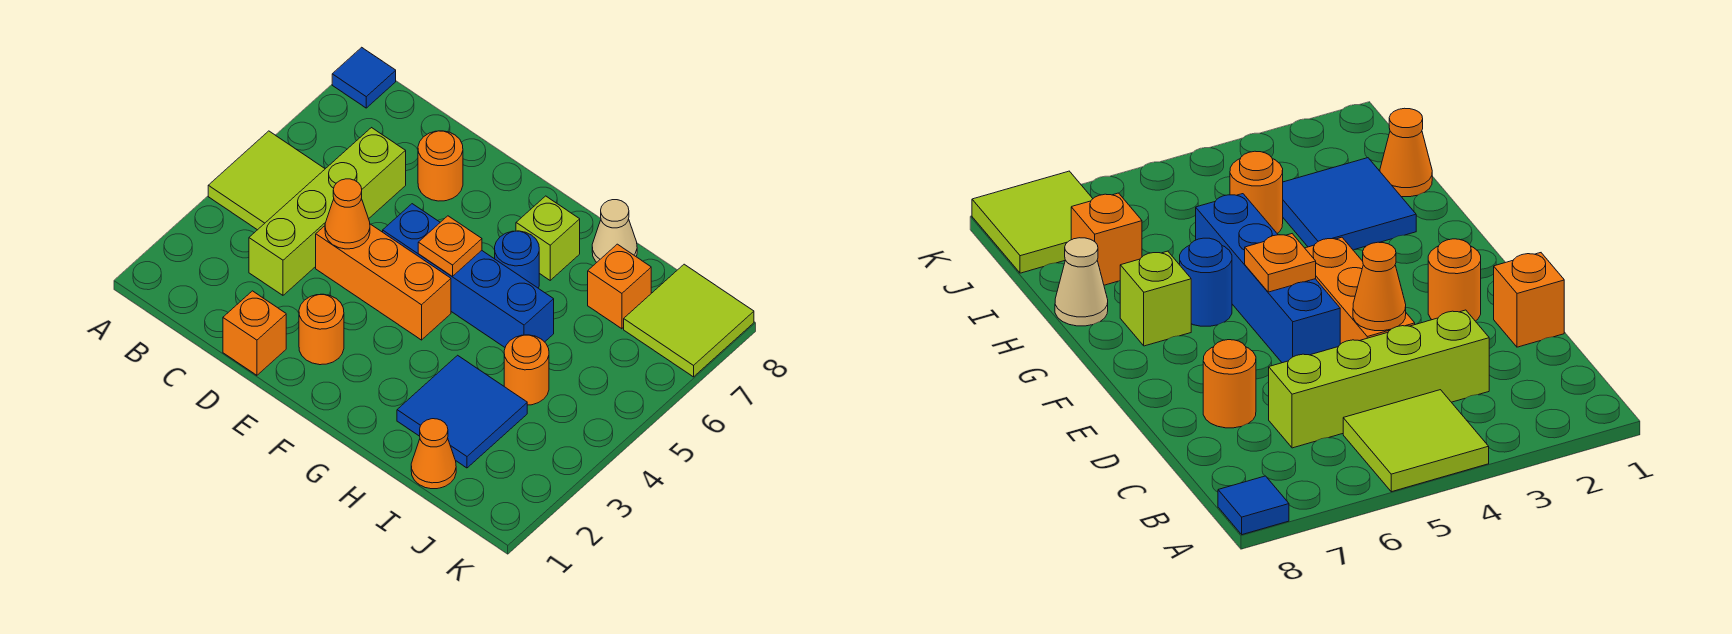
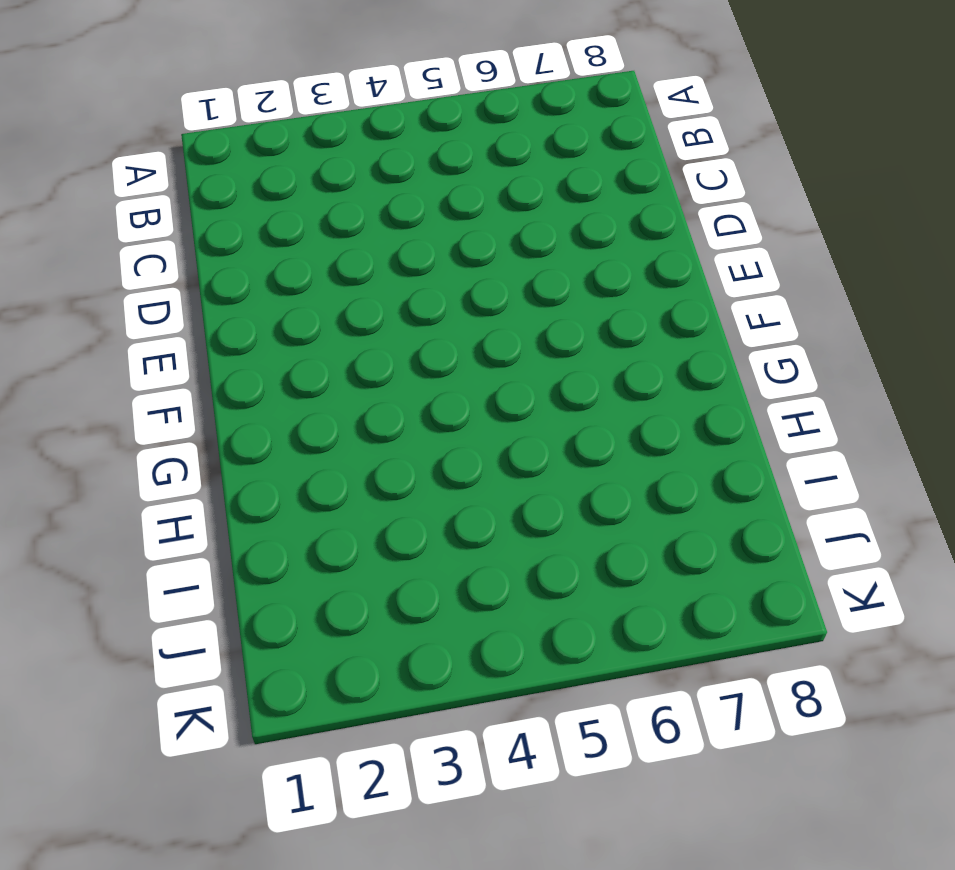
none -> lime 2x2 tile [208,131,325,230]
none -> blue 1x1 tile [332,47,396,108]
none -> lime 1x4 brick [249,128,406,295]

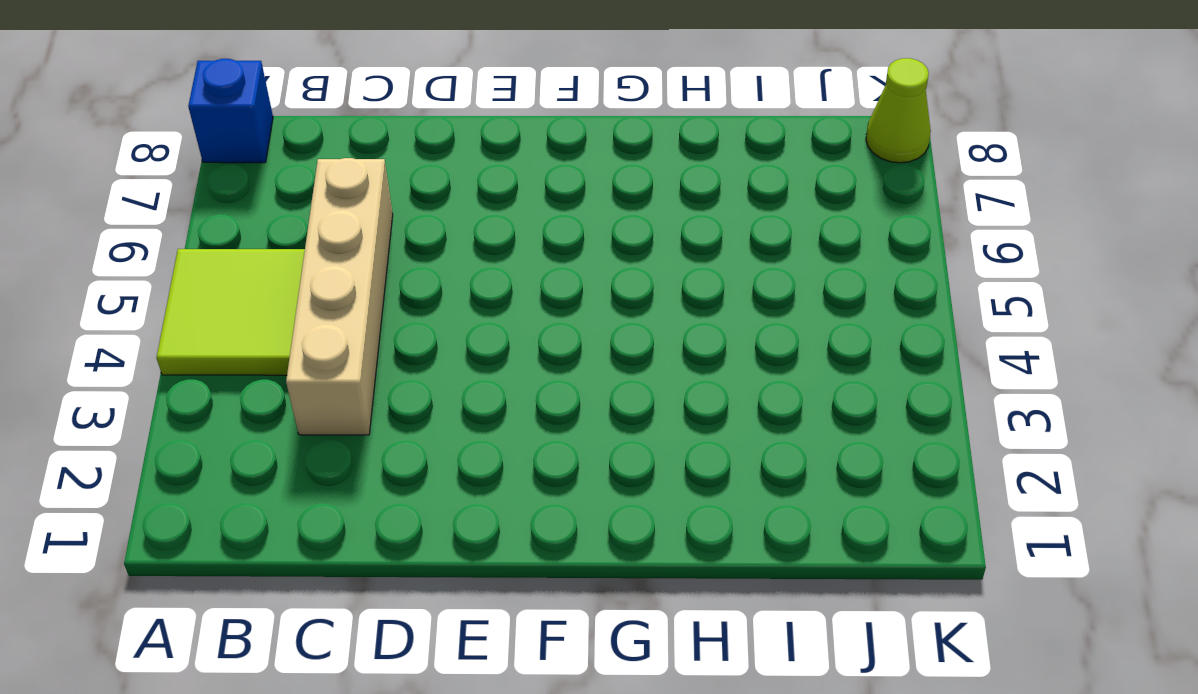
blue 1x1 brick [188,59,273,163] -> blue 1x1 tile [332,47,396,108]
tan 1x4 brick [286,158,393,435] -> lime 1x4 brick [249,128,406,295]
lime 1x1 cone [866,58,931,163] -> lime 2x2 tile [624,264,754,377]
none -> orange 1x1 brick [223,291,286,375]
none -> orange 1x3 brick [316,224,451,340]
none -> orange 1x1 round brick [418,131,463,201]

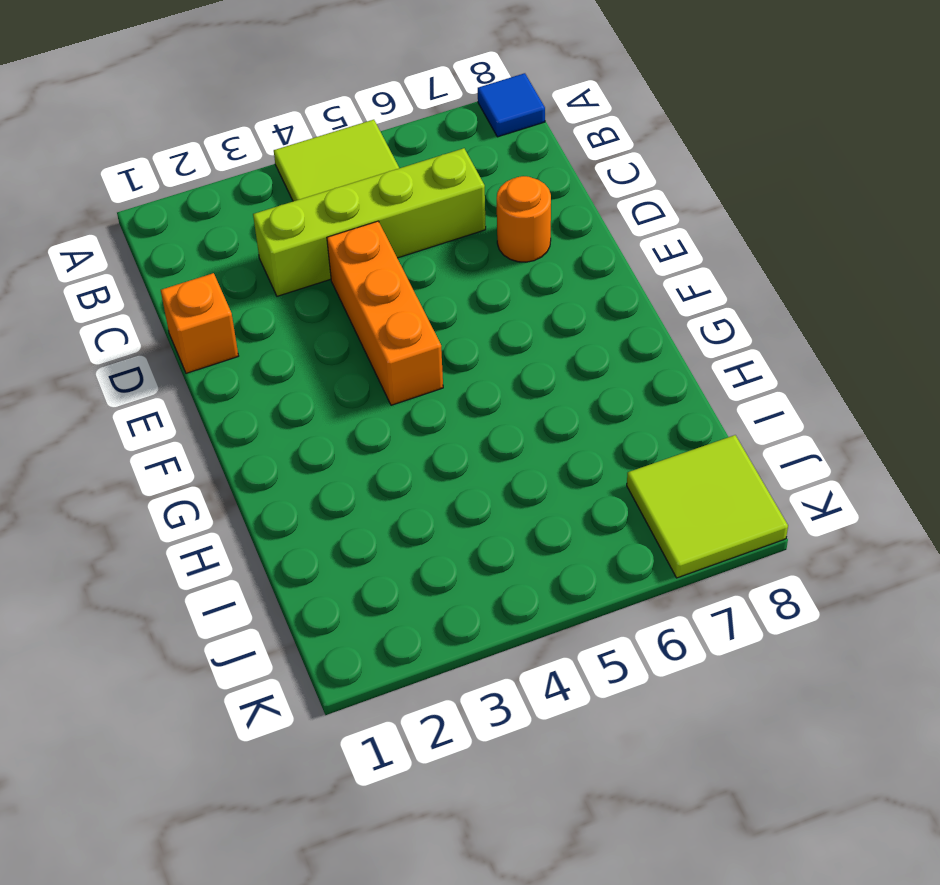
none -> orange 1x1 round brick [299,294,344,365]
none -> blue 1x4 brick [383,204,554,347]
none -> blue 1x1 round brick [495,231,539,288]

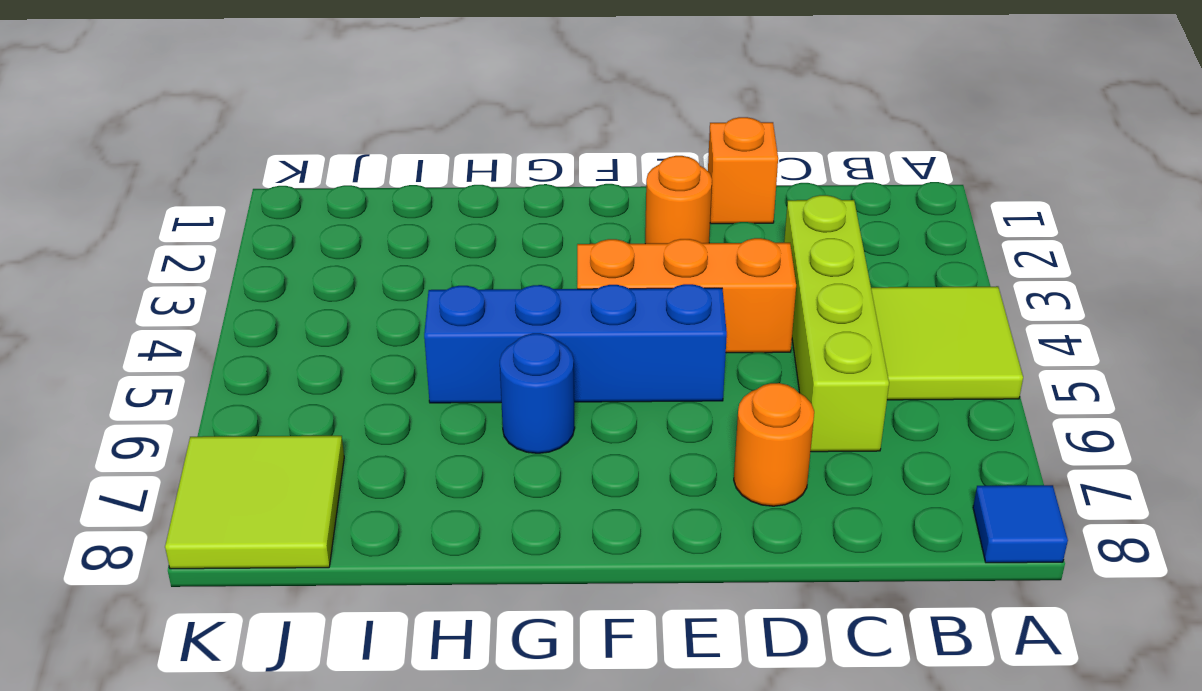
none -> lime 1x1 brick [516,196,580,280]
none -> blue 2x2 tile [397,355,527,468]
none -> tan 1x1 cone [592,200,637,262]

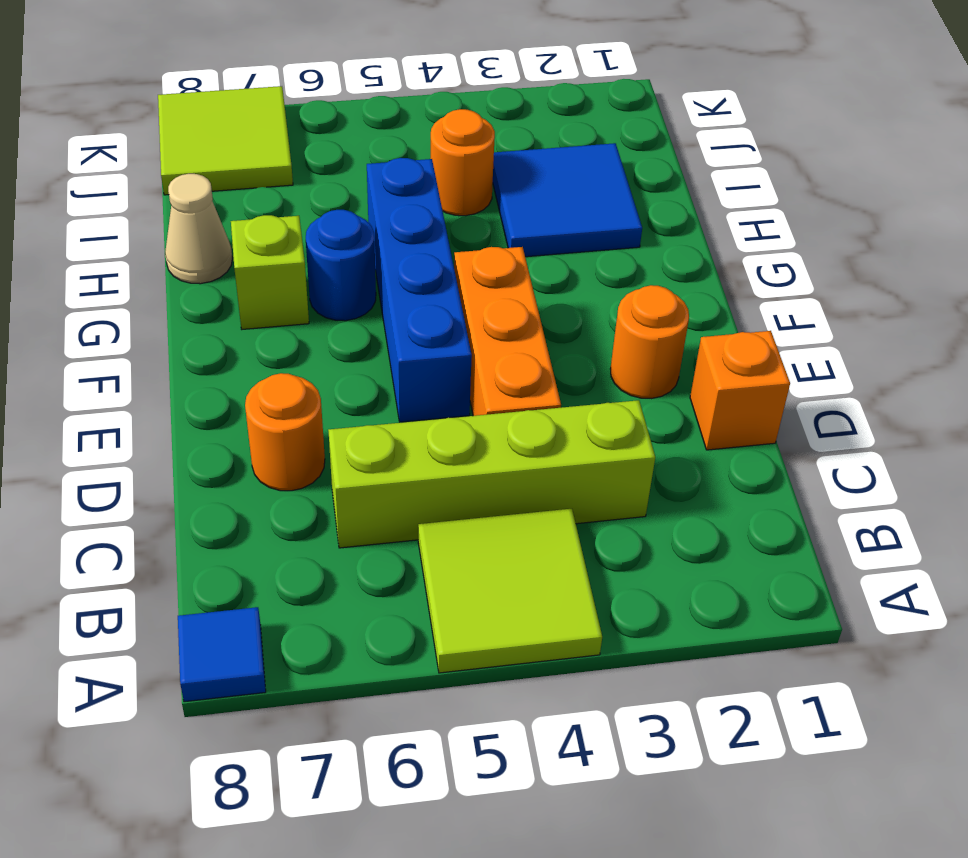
none -> orange 1x1 cone [411,419,456,489]
none -> orange 1x1 brick [588,244,651,329]
none -> orange 1x1 cone [325,179,370,249]

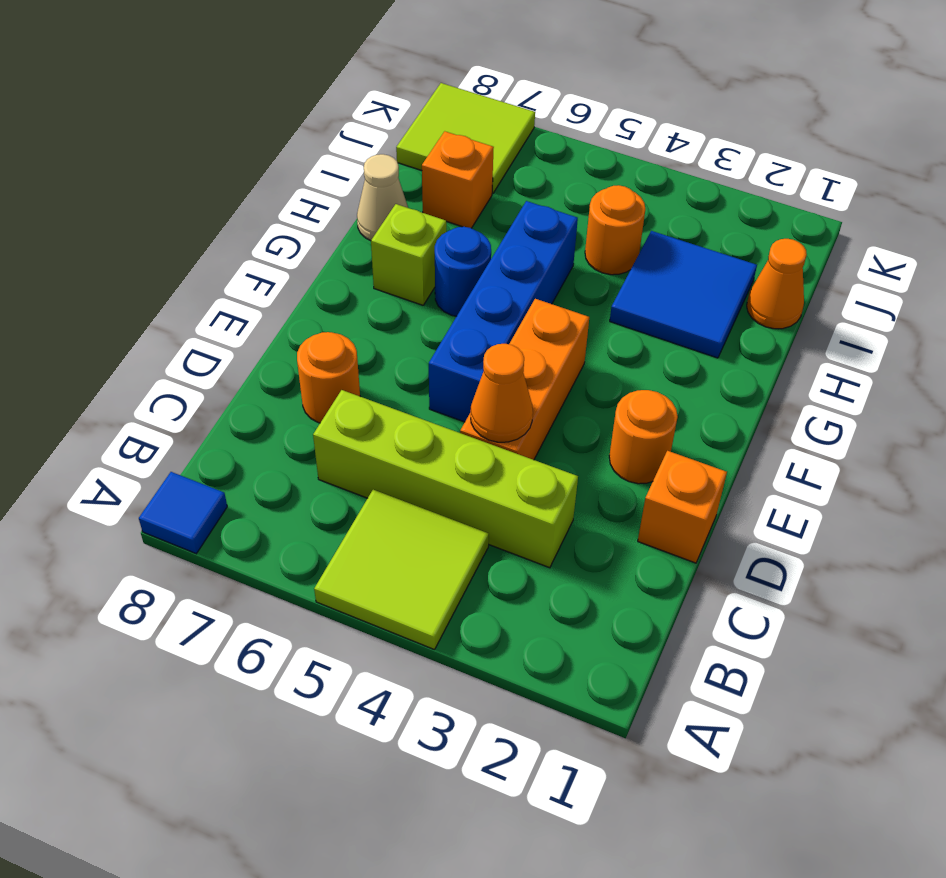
none -> orange 1x1 plate [418,216,482,276]

